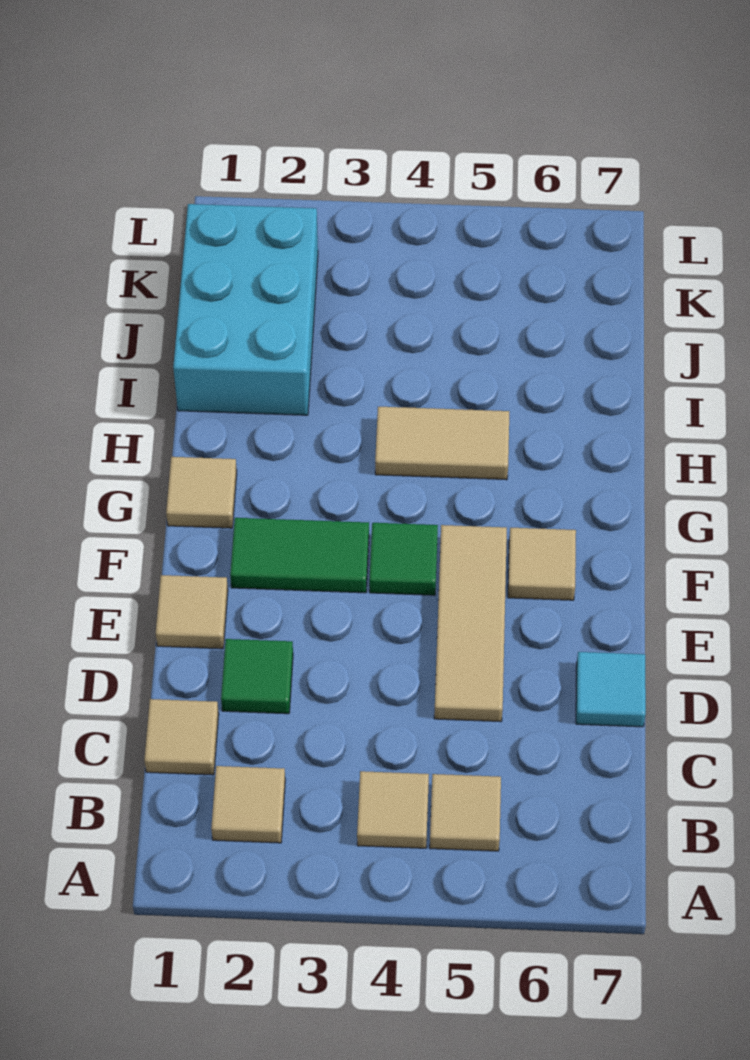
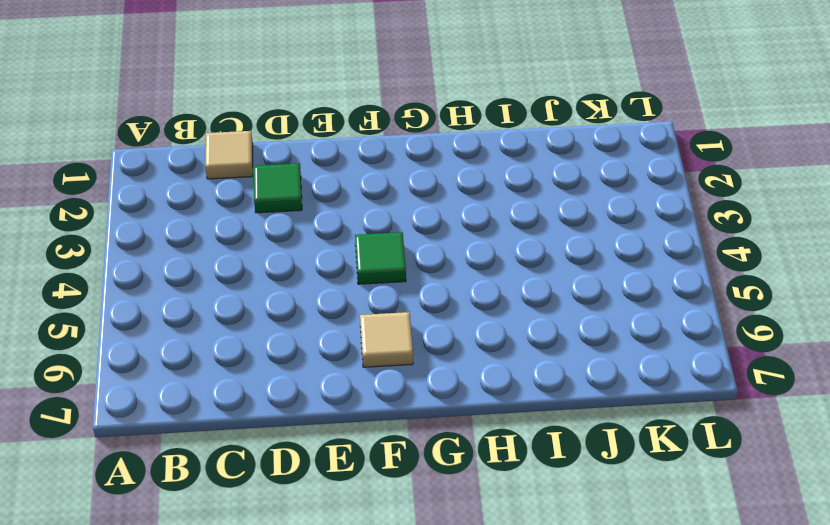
none -> tan 1x1 tile [211,766,285,843]
none -> tan 1x1 tile [357,771,429,848]
none -> tan 1x1 tile [430,774,501,851]

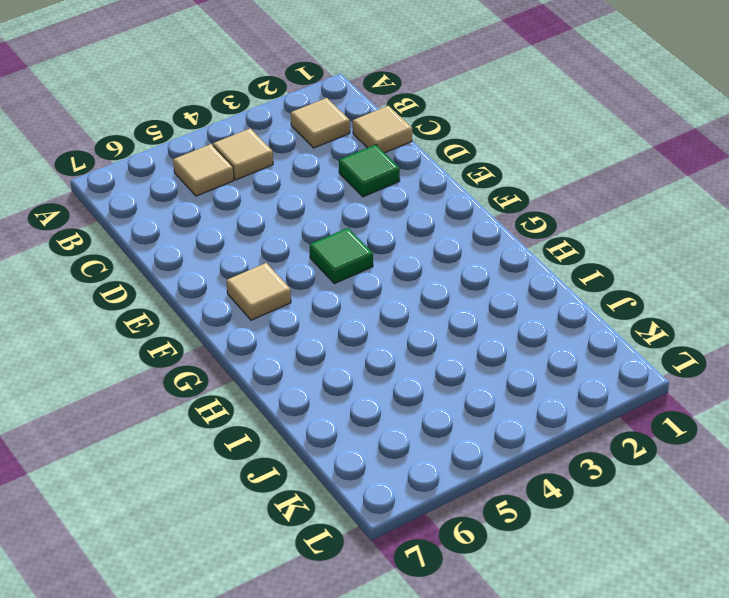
none -> tan 1x3 tile [434,525,507,722]
none -> cyan 1x1 tile [576,652,646,727]
none -> tan 1x1 tile [156,575,228,649]

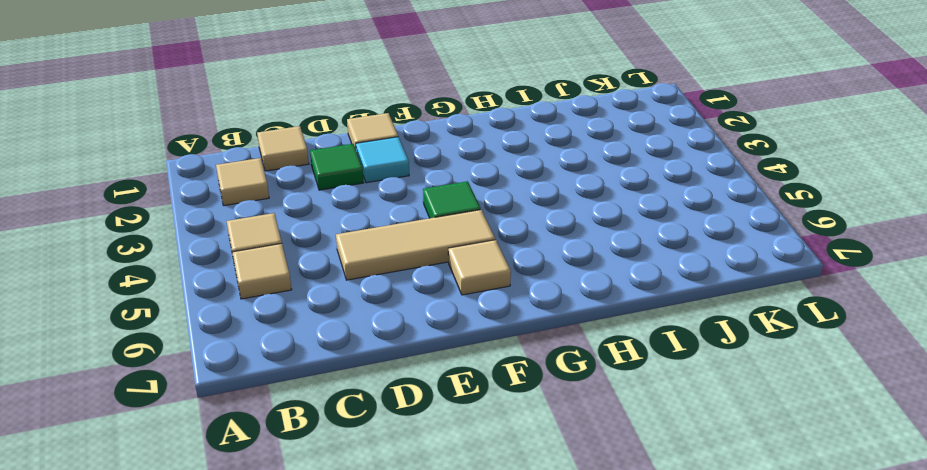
cyan 1x1 tile [356,137,409,183] -> cyan 1x1 tile moved to [576,652,646,727]
none -> green 1x2 tile [230,518,369,593]
none -> tan 1x1 tile [166,457,237,528]
none -> tan 1x2 tile [375,407,509,480]

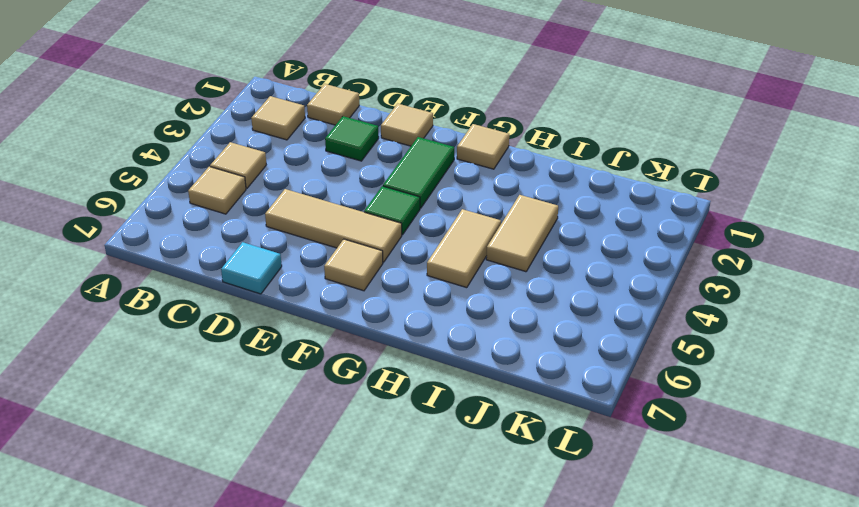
tan 1x2 tile [486,195,558,272] -> none
none -> cyan 2x3 brick [173,204,318,415]

